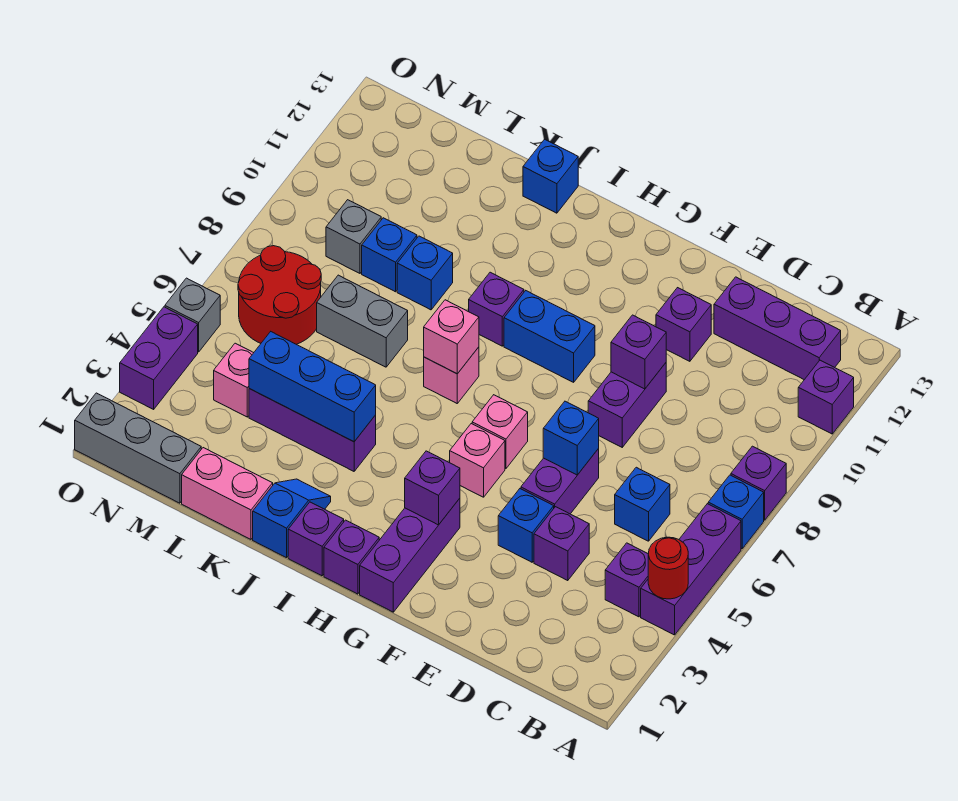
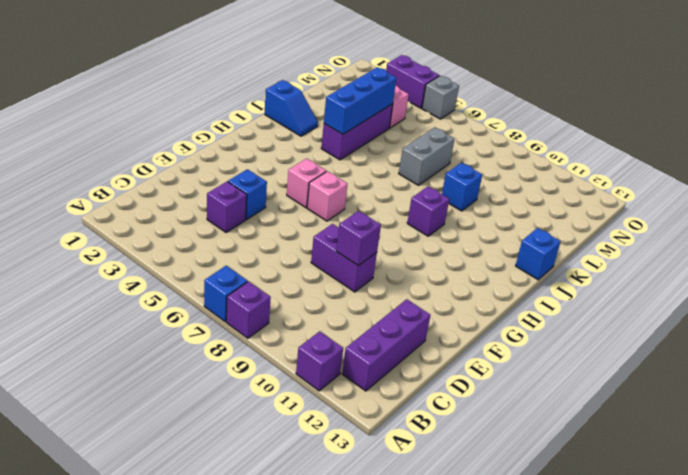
none -> purple 1x3 brick [641,504,741,635]
none -> purple 1x1 brick [605,543,648,617]
none -> blue 1x1 brick [615,467,670,541]
none -> purple 1x2 brick [521,449,599,514]

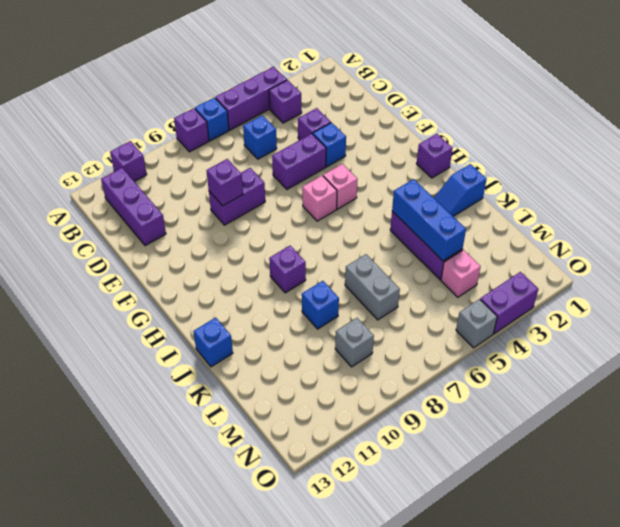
none -> purple 1x1 brick [656,288,711,361]
none -> purple 1x3 brick [360,498,460,612]
none -> blue 1x2 brick [504,291,595,382]
none -> purple 1x1 brick [288,502,344,576]

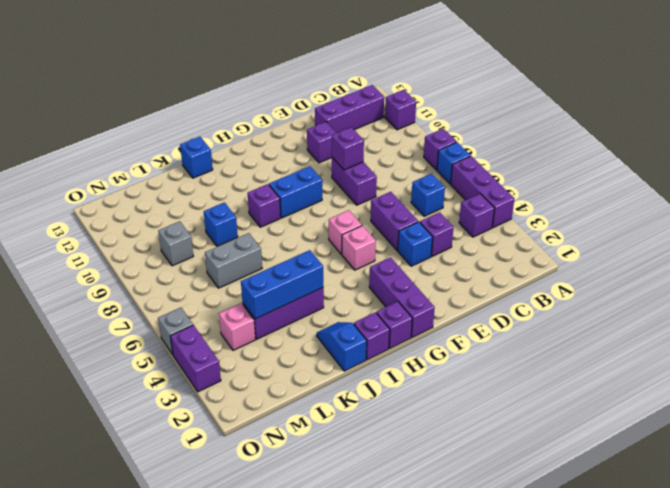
none -> pink 1x1 brick [424,347,479,403]
none -> pink 1x2 brick [182,448,273,539]
none -> blue 1x1 brick [362,218,417,292]
none -> grey 1x3 brick [75,393,201,503]

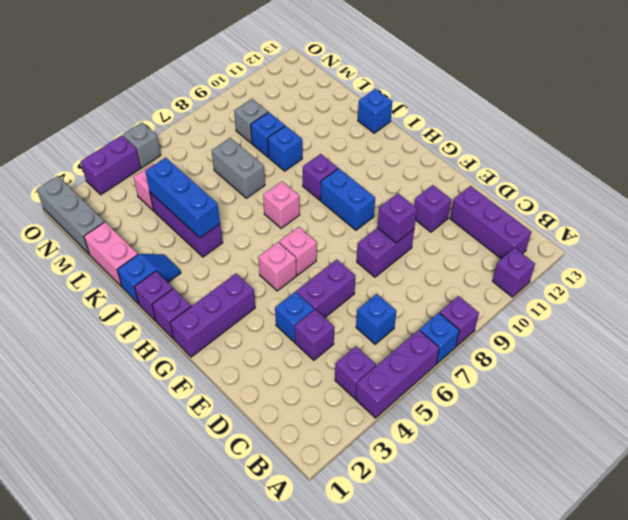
none -> red 2x2 round brick [238,246,321,344]
none -> red 1x1 round brick [648,537,688,599]
none -> blue 1x1 brick [543,401,599,475]
none -> purple 1x1 brick [405,451,460,525]

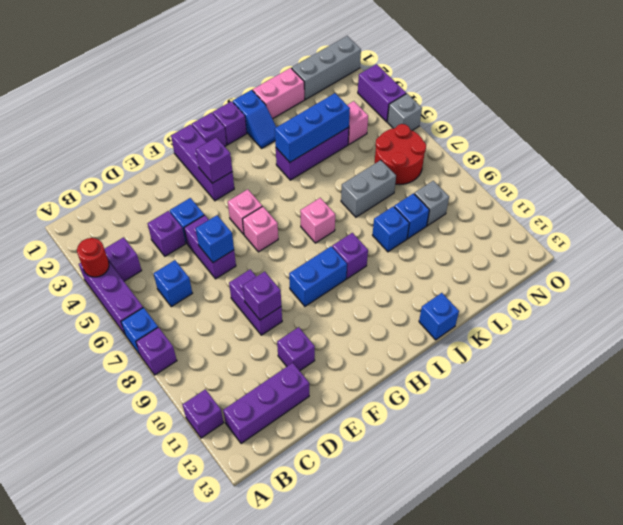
none -> pink 1x1 brick [424,300,479,374]

